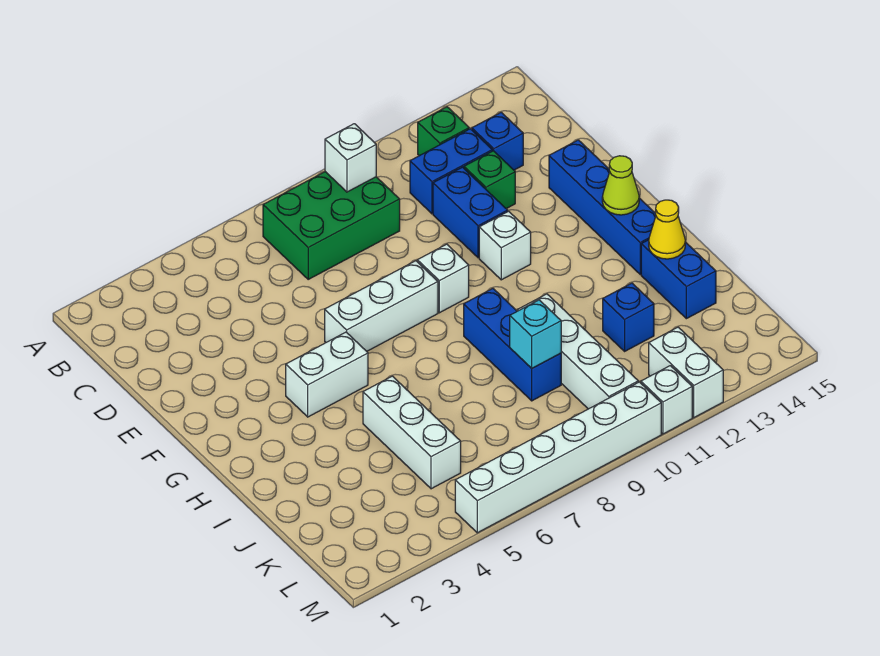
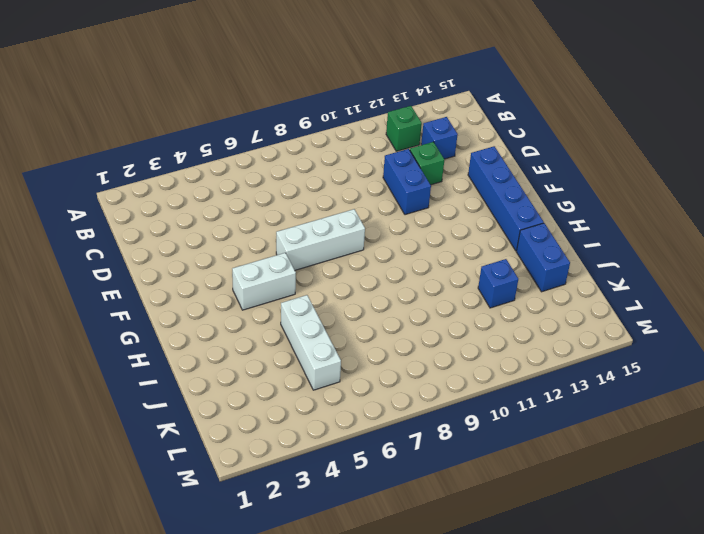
none -> green 2x3 brick [263,172,400,279]
none -> blue 1x2 brick [410,129,492,214]
none -> white 1x1 brick [417,244,469,313]

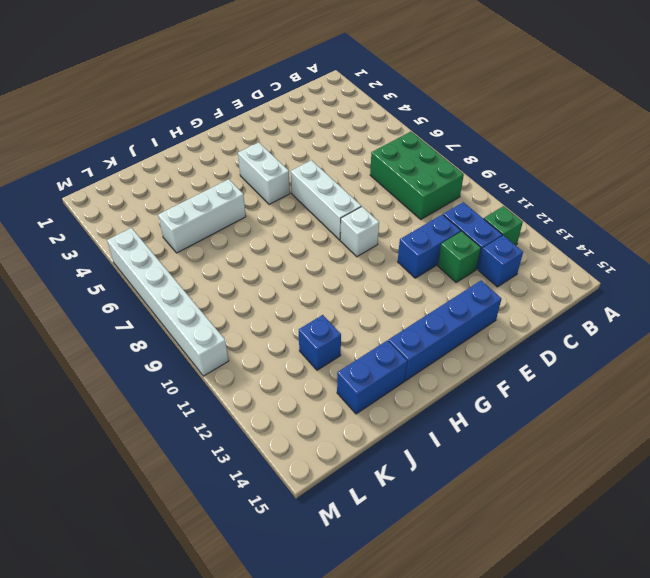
none -> white 1x1 brick [479,211,531,280]
none -> blue 1x3 brick [464,288,561,401]
none -> white 1x4 brick [518,294,638,409]

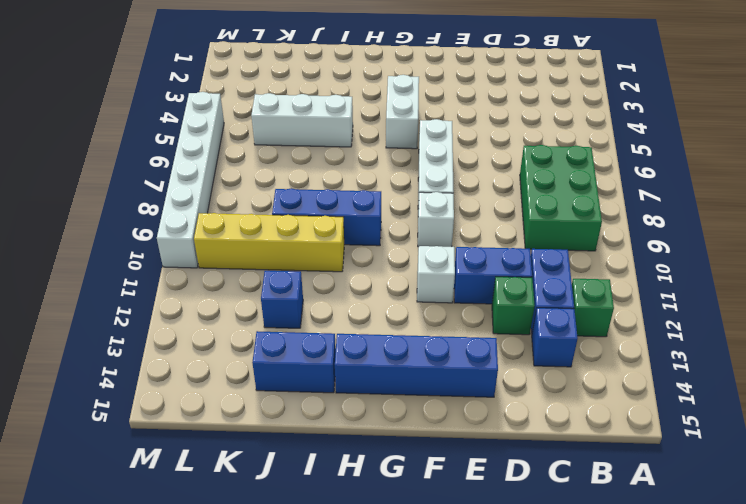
yellow 1x4 brick [194,213,344,272] -> white 1x4 brick [518,294,638,409]
none -> white 1x2 brick [649,327,723,418]
none -> white 1x1 brick [641,366,692,434]
none -> white 1x1 brick [325,124,376,192]

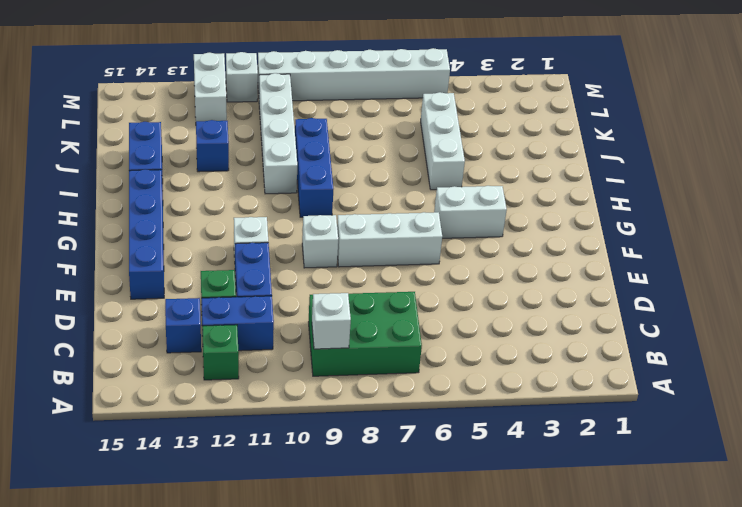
none -> lime 1x1 cone [602,156,639,215]
none -> yellow 1x1 cone [649,200,685,259]
none -> cyan 1x1 brick [510,300,561,368]

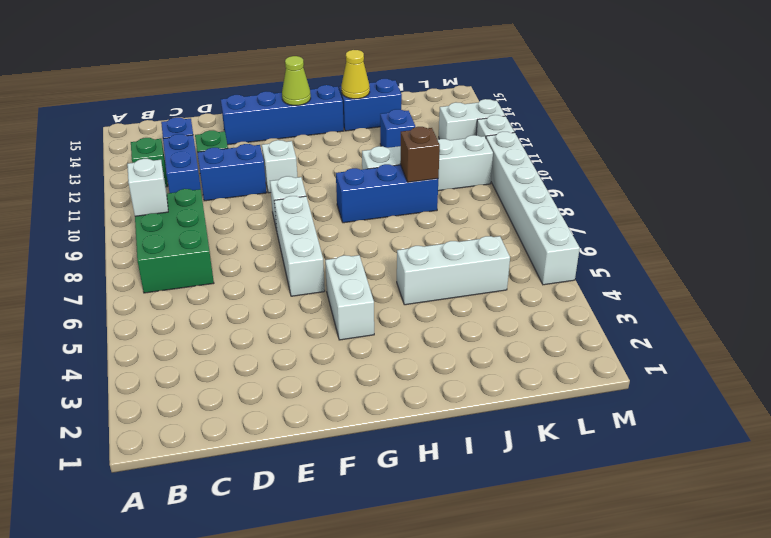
brown 1x1 brick [400,127,440,182] -> cyan 1x1 brick [510,300,561,368]

